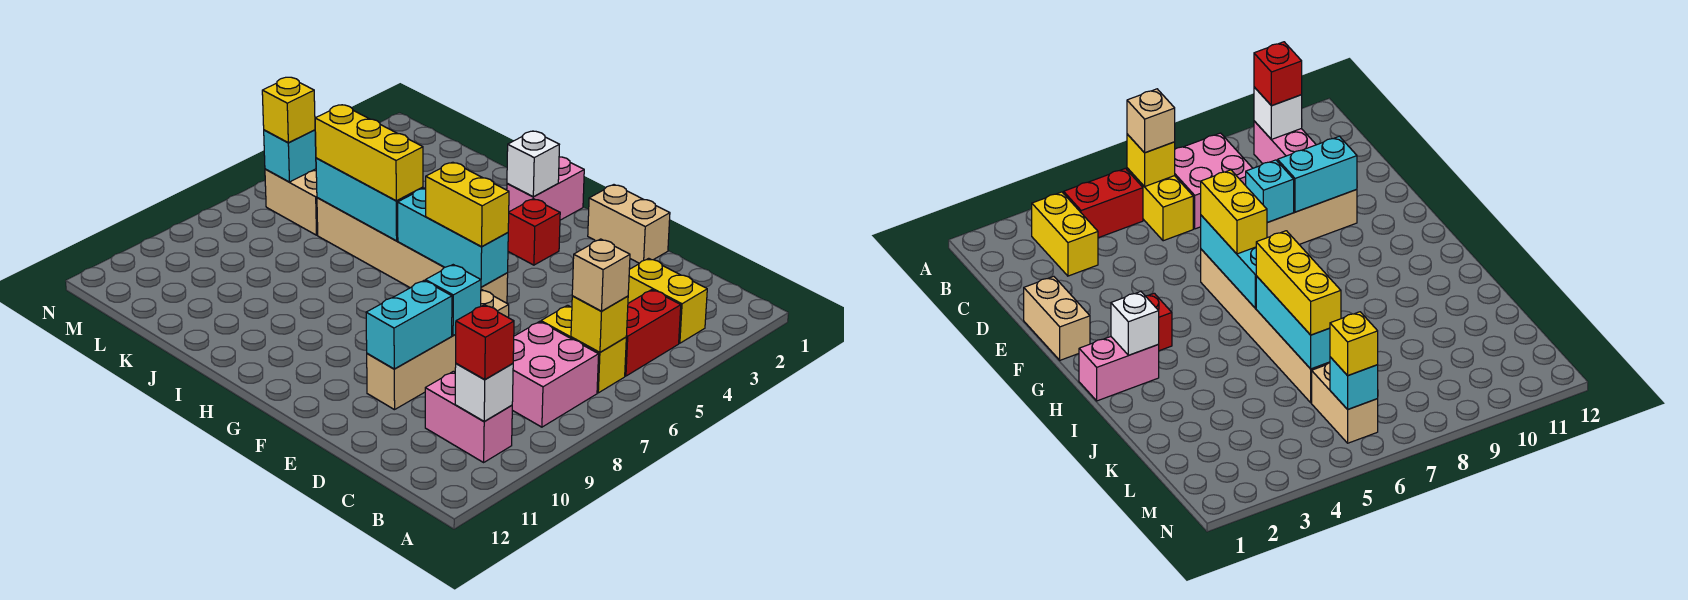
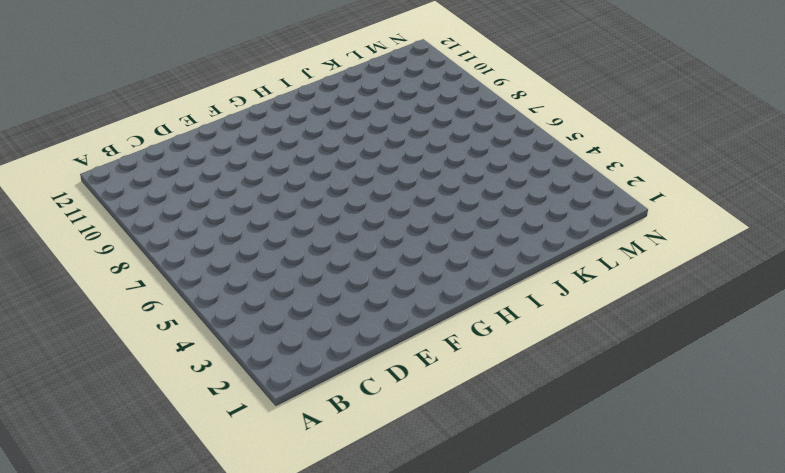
none -> yellow 1x2 brick [628,258,707,343]
none -> red 1x2 brick [625,290,681,376]
none -> yellow 1x2 brick [541,305,626,393]

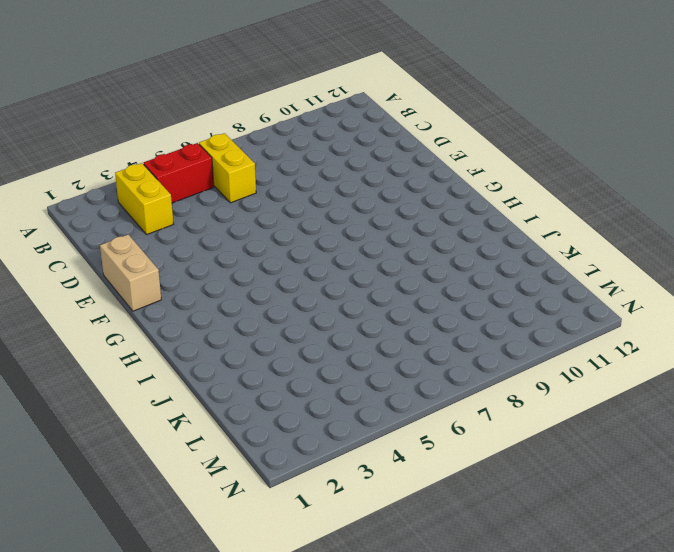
none -> pink 2x2 brick [512,321,599,427]
none -> pink 1x2 brick [425,371,512,462]
none -> tan 1x4 brick [367,289,509,410]

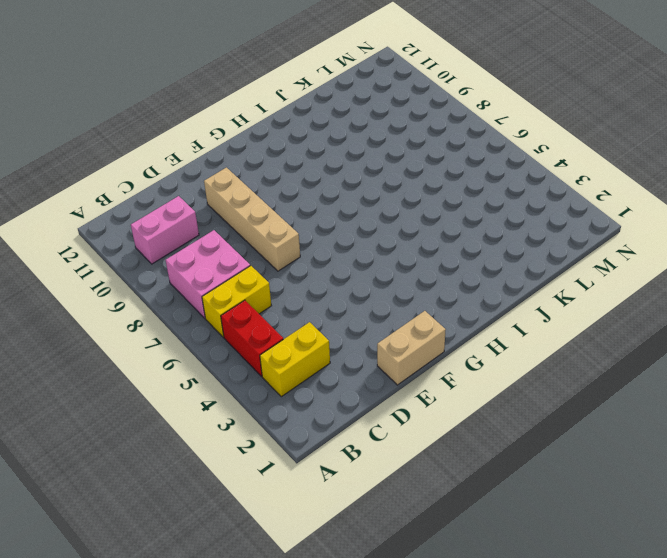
none -> tan 1x6 brick [317,198,508,303]
none -> red 1x1 brick [508,199,560,265]
none -> pink 1x2 brick [507,157,584,220]

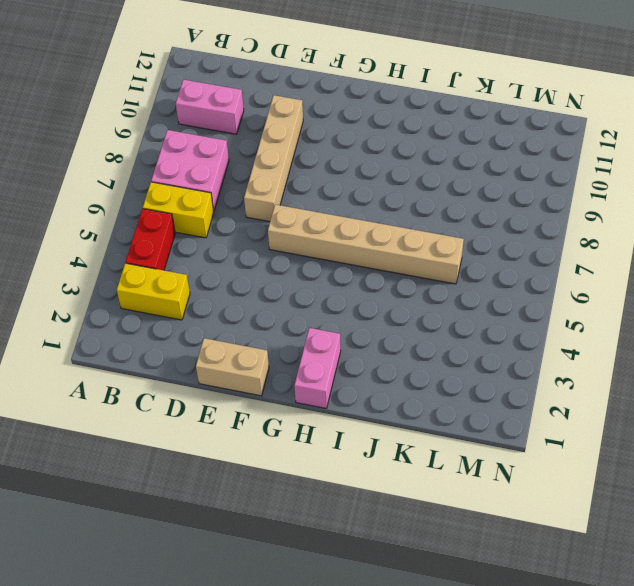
none -> red 1x1 brick [508,199,560,265]
none -> tan 1x2 brick [265,169,318,235]
none -> yellow 1x1 brick [571,296,628,352]

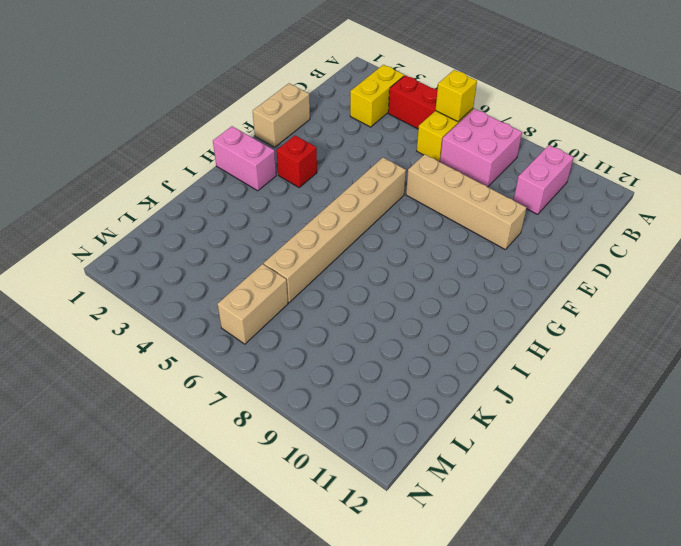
none -> white 1x1 brick [455,363,513,421]
none -> cyan 1x1 brick [425,265,481,335]
none -> cyan 1x2 brick [366,281,452,369]

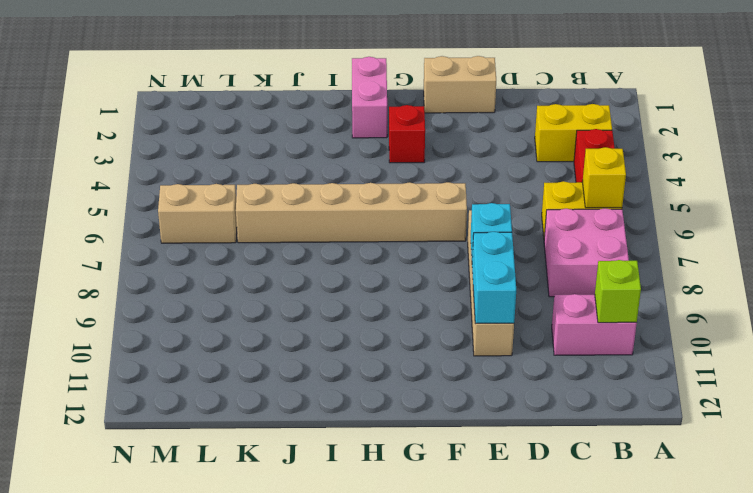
lime 1x1 brick [595,260,641,323] -> white 1x1 brick [455,363,513,421]
none -> cyan 1x3 brick [398,188,508,287]
none -> white 1x1 brick [507,131,559,197]
none -> cyan 1x3 brick [316,158,423,241]

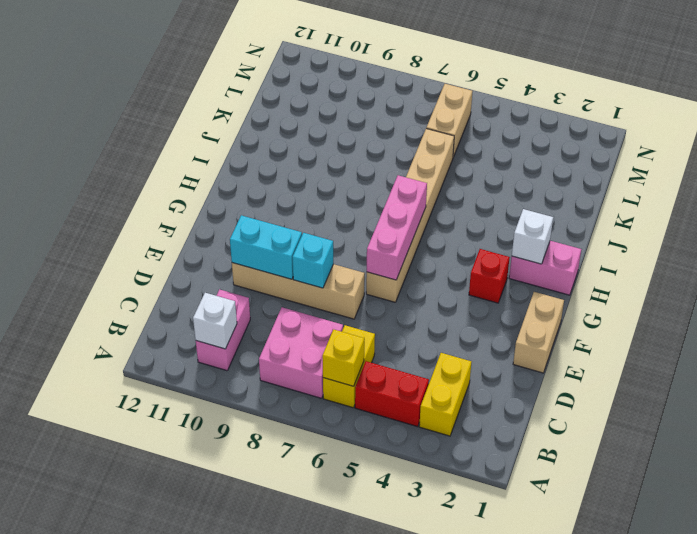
pink 1x3 brick [367,175,427,280] -> cyan 1x3 brick [398,188,508,287]
none -> cyan 1x3 brick [316,158,423,241]
none -> cyan 1x1 brick [264,130,316,182]
none -> tan 1x1 brick [572,239,630,311]

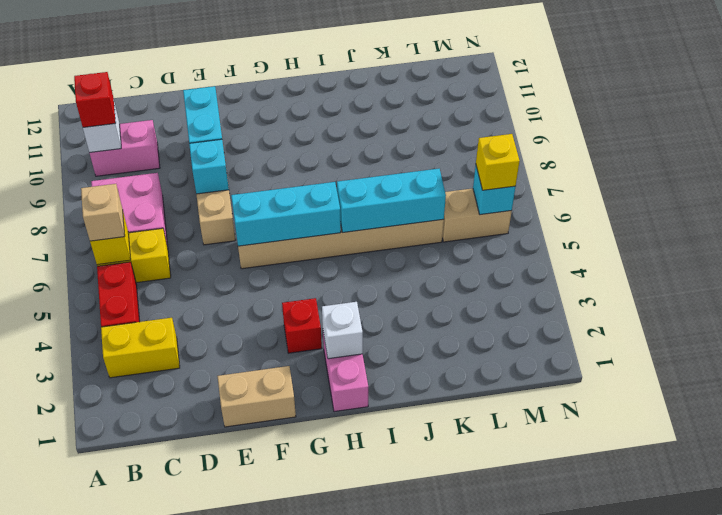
none -> yellow 1x2 brick [426,162,509,247]
none -> yellow 1x3 brick [315,105,423,201]

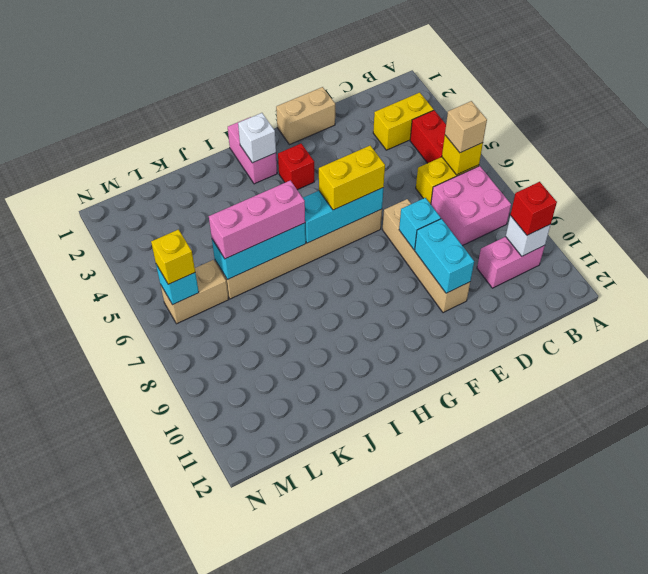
pink 1x3 brick [209,180,305,259] -> yellow 1x3 brick [315,105,423,201]

